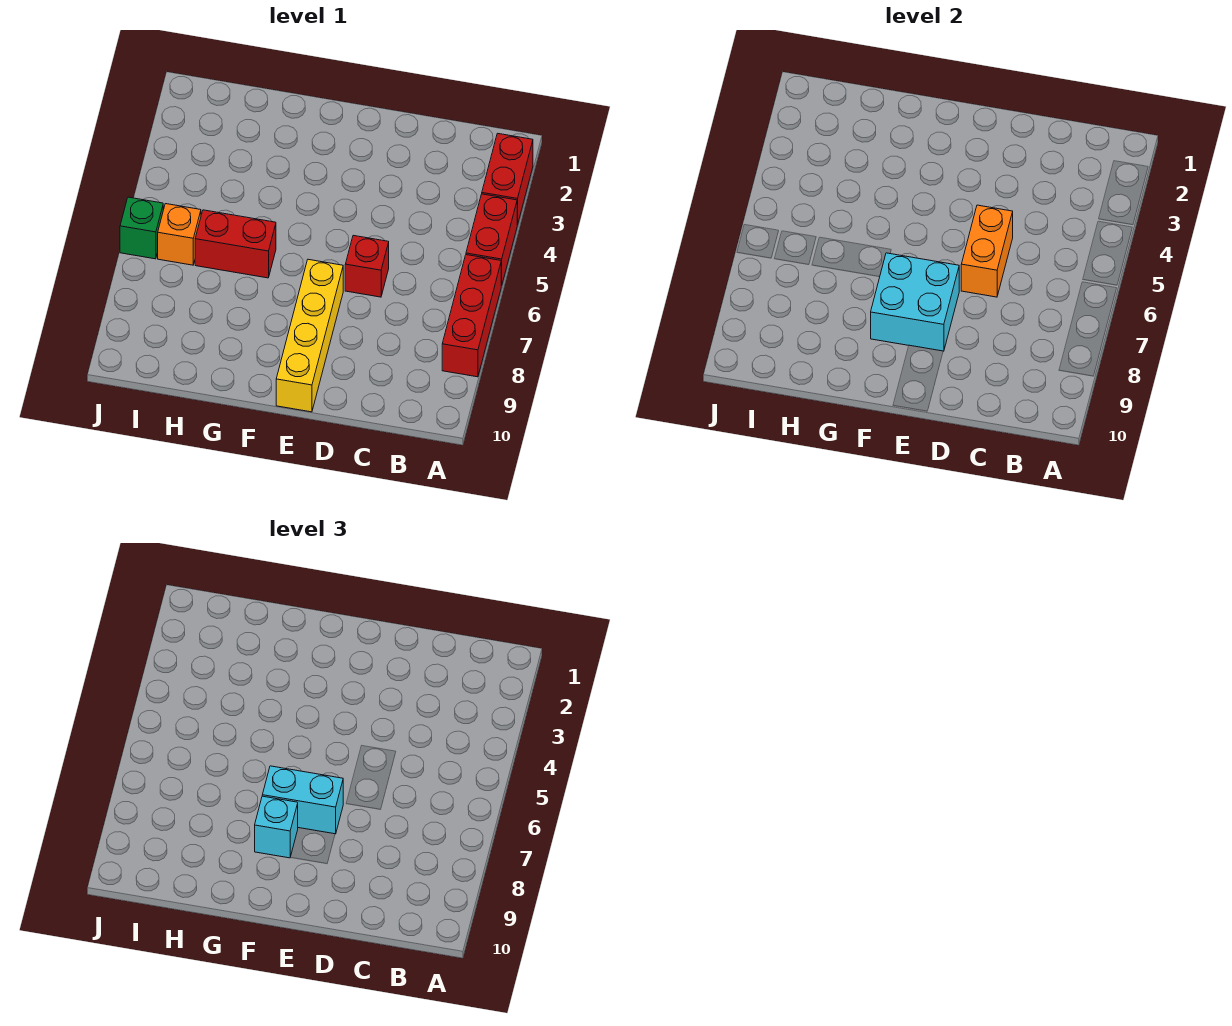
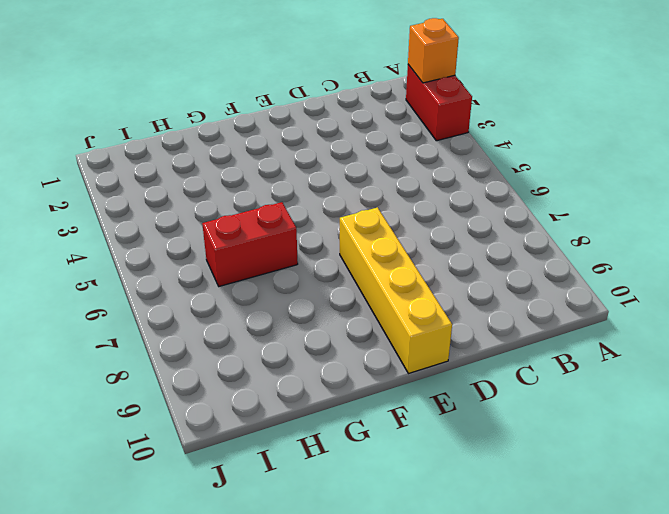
orange 1x1 brick [408,18,459,83] -> orange 1x1 brick moved to [158,204,201,265]
none -> red 1x2 brick [466,194,517,286]
none -> red 1x3 brick [442,255,501,377]
none -> red 1x1 brick [345,235,389,297]

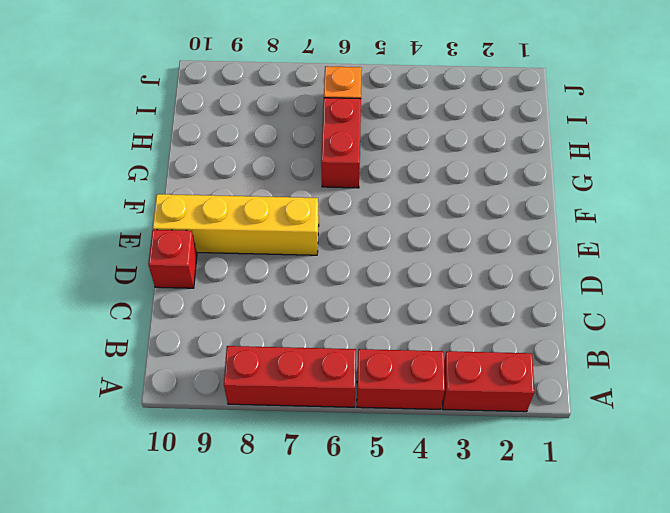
red 1x1 brick [148,230,197,288] -> red 1x1 brick moved to [345,235,389,297]
none -> green 1x1 brick [120,197,163,259]
none -> orange 1x2 brick [961,205,1013,297]
none -> cyan 2x2 brick [871,253,959,351]

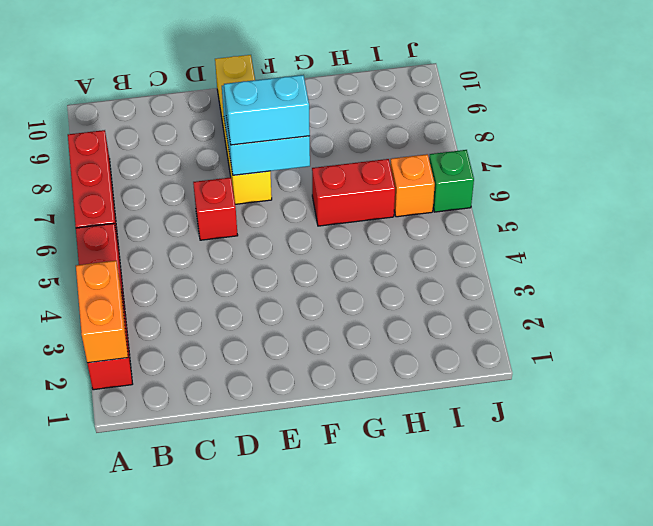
orange 1x2 brick [76,261,128,363] -> orange 1x2 brick moved to [961,205,1013,297]
none -> cyan 1x1 brick [255,796,298,858]

